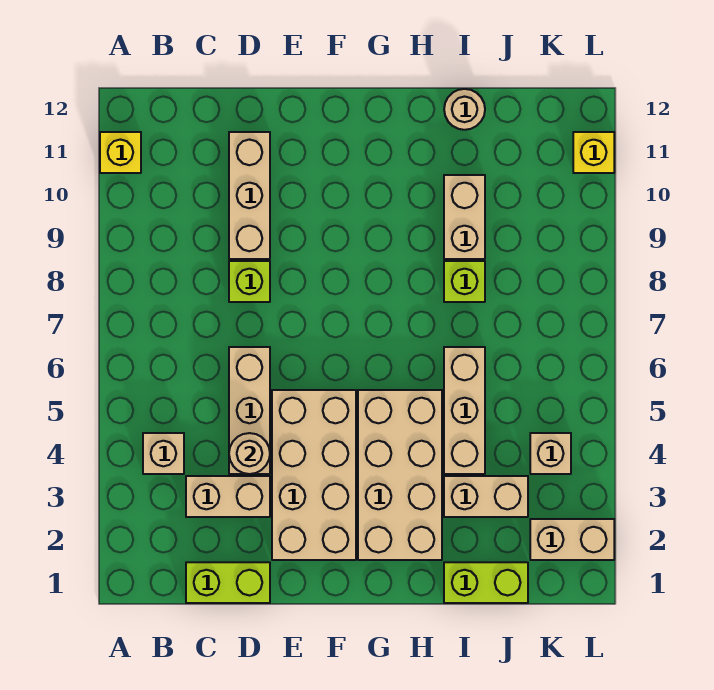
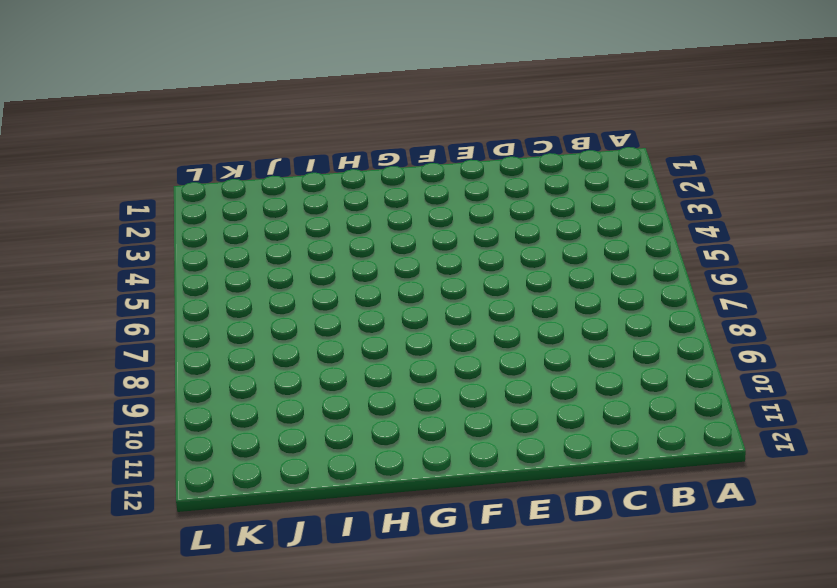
none -> yellow 1x1 brick [100,132,141,173]
none -> tan 1x1 brick [143,433,184,474]
none -> lime 1x2 brick [186,562,270,603]

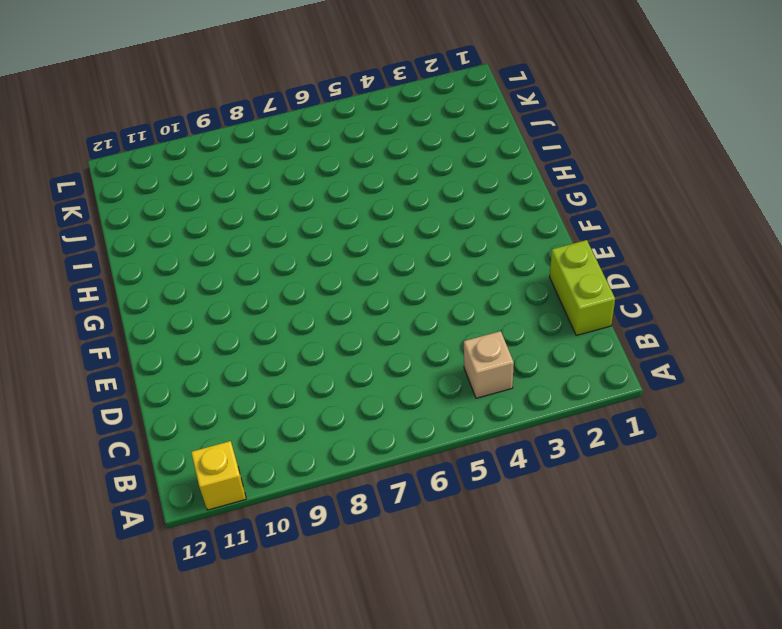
none -> tan 1x2 brick [186,476,270,517]
none -> tan 1x3 brick [229,347,270,474]
none -> lime 1x1 brick [229,261,270,302]

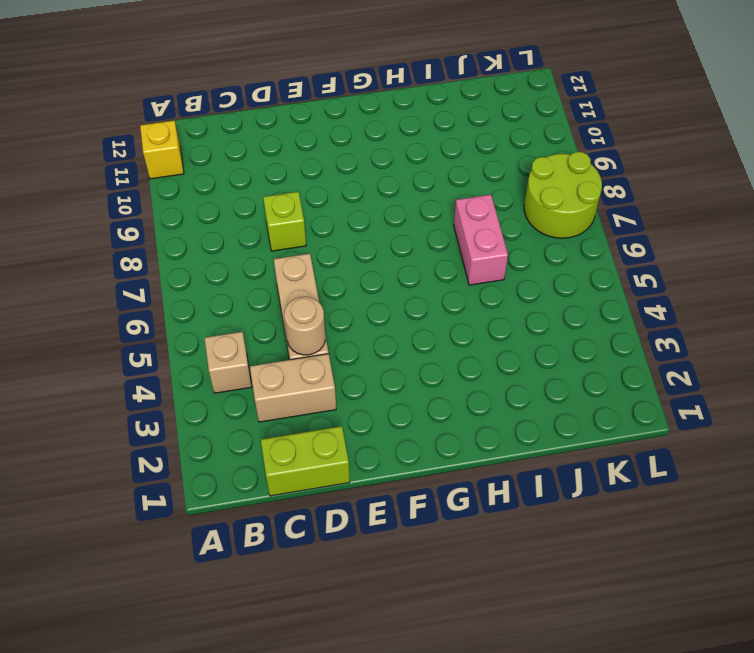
pink 1x2 brick [454,195,508,285] -> tan 1x3 brick [444,347,485,474]
lime 2x2 round brick [524,152,602,238] -> none
none -> tan 1x3 brick [229,132,270,259]
none -> tan 2x4 brick [272,390,356,560]
none -> tan 2x4 brick [358,390,442,560]

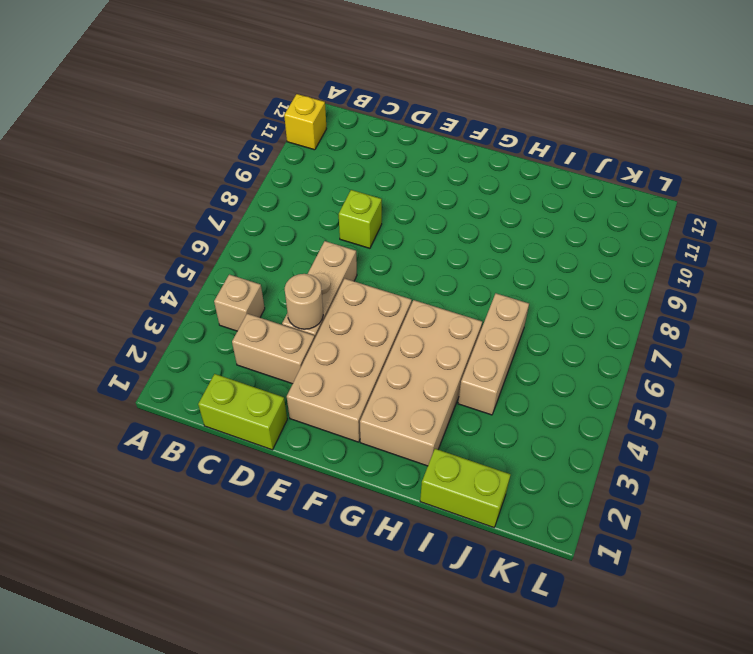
none -> tan 1x3 brick [229,132,270,259]
none -> tan 1x2 brick [444,476,528,517]
none -> lime 1x1 brick [444,261,485,302]

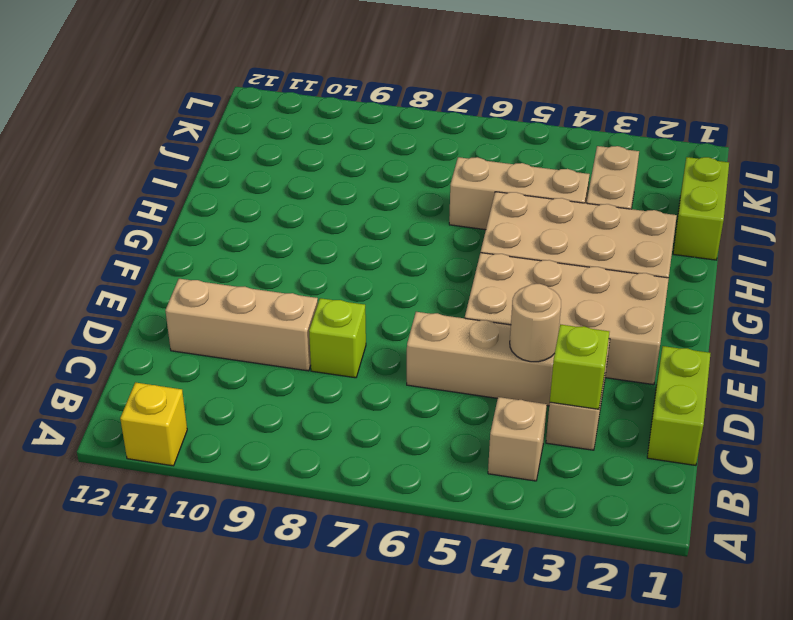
lime 1x1 brick [550,324,609,409] -> lime 1x1 brick moved to [444,261,485,302]
none -> tan 1x2 brick [444,175,485,259]
none -> tan 1x1 round brick [444,89,485,130]
none -> tan 1x2 brick [530,519,614,560]

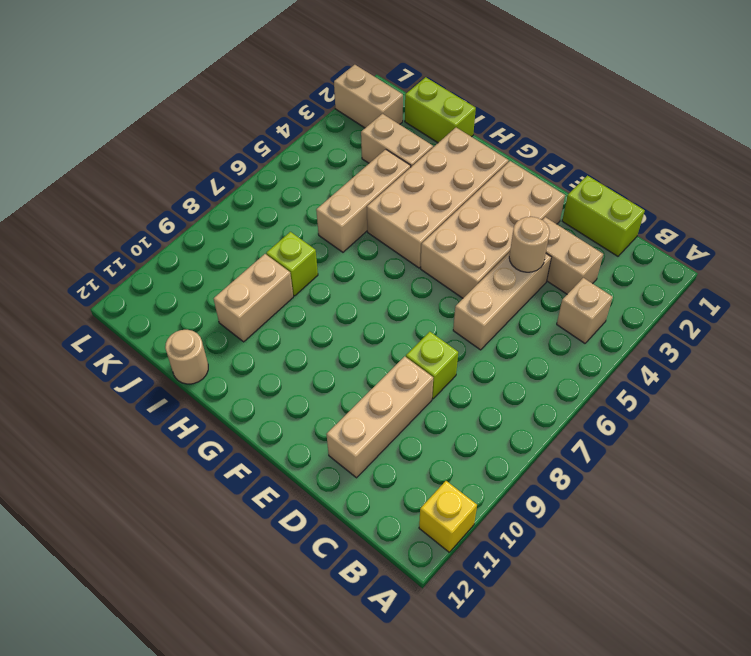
none -> tan 1x1 brick [530,433,571,474]
none -> yellow 1x1 brick [573,132,614,173]

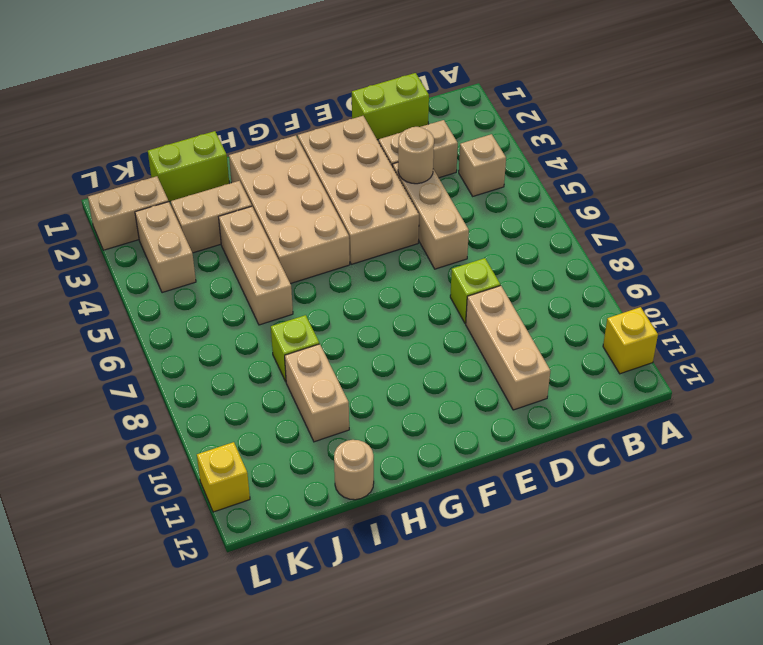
tan 1x2 brick [135,202,196,293] -> tan 1x1 brick [530,433,571,474]

